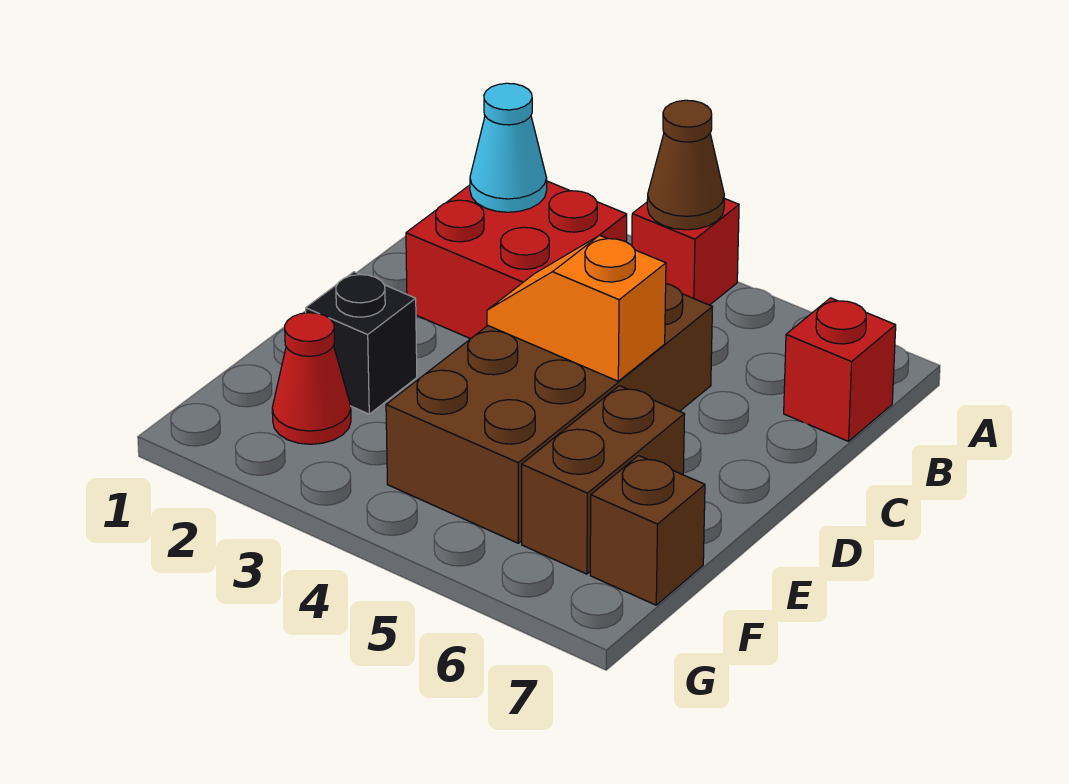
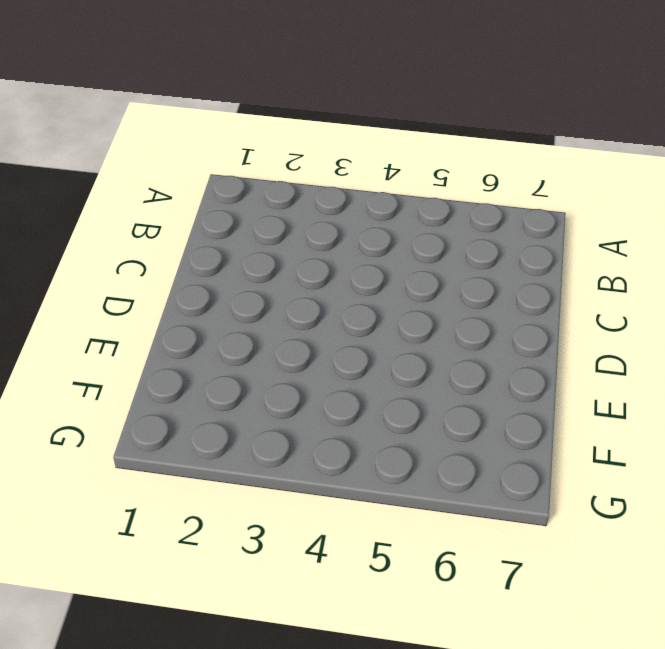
none -> red 1x1 brick [632,198,739,305]
none -> red 2x2 brick [406,181,627,339]

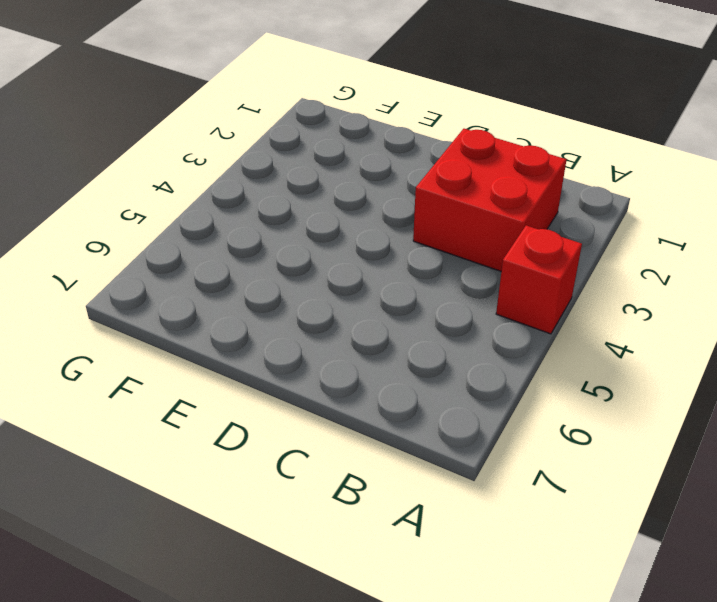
none -> red 1x1 brick [784,298,896,441]
none -> brown 2x4 brick [386,284,713,543]

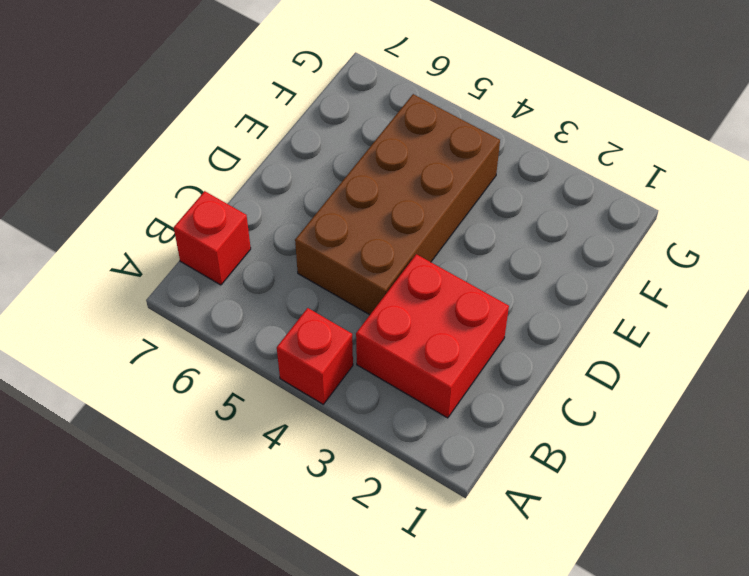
none -> black 1x1 brick [306,272,417,414]
none -> brown 1x2 brick [522,386,685,574]

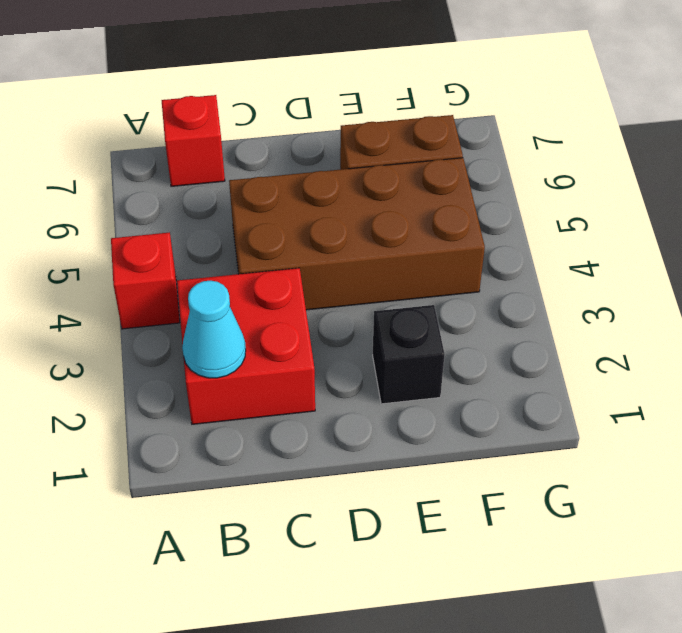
none -> red 1x1 cone [272,313,351,444]
none -> brown 1x1 brick [590,456,705,605]

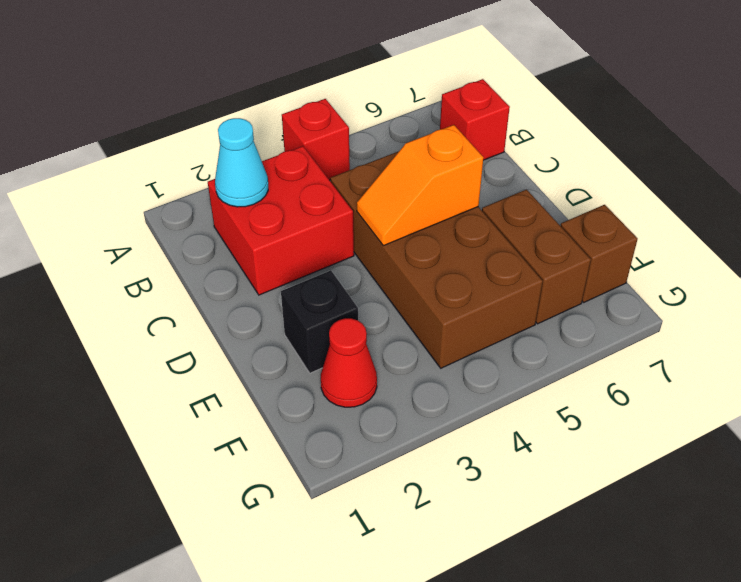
none -> brown 1x1 cone [647,100,724,230]

